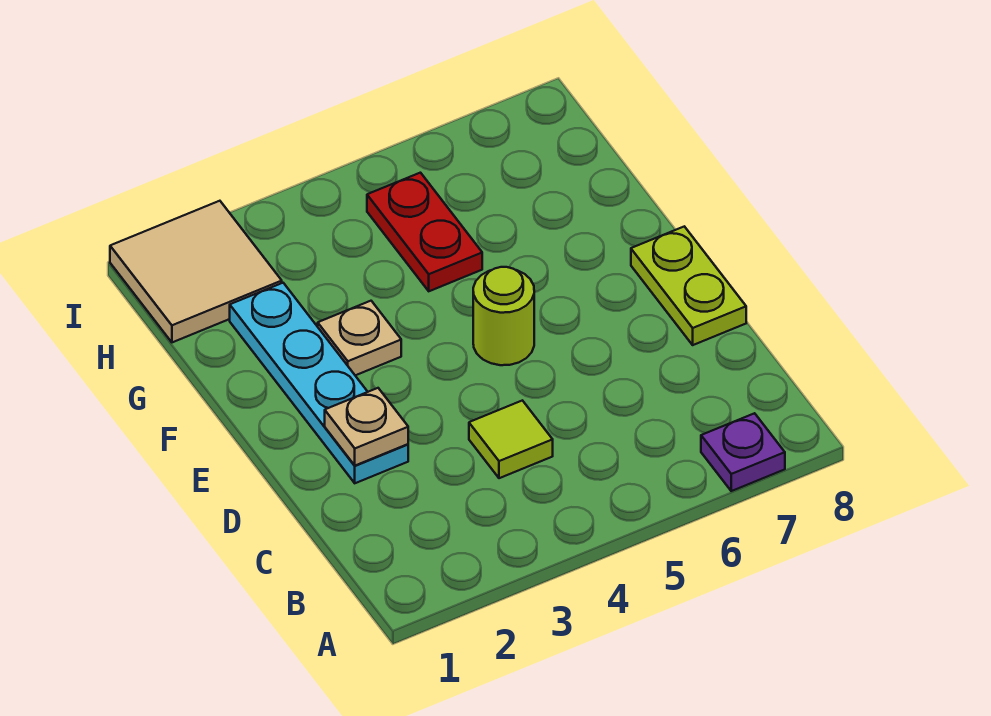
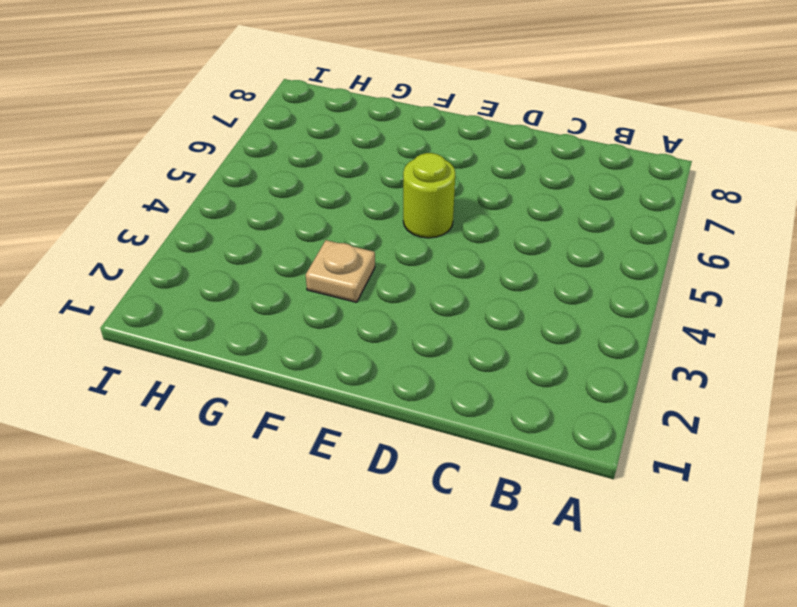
none -> purple 1x1 plate [701,413,785,491]
none -> lime 1x1 tile [469,400,553,478]

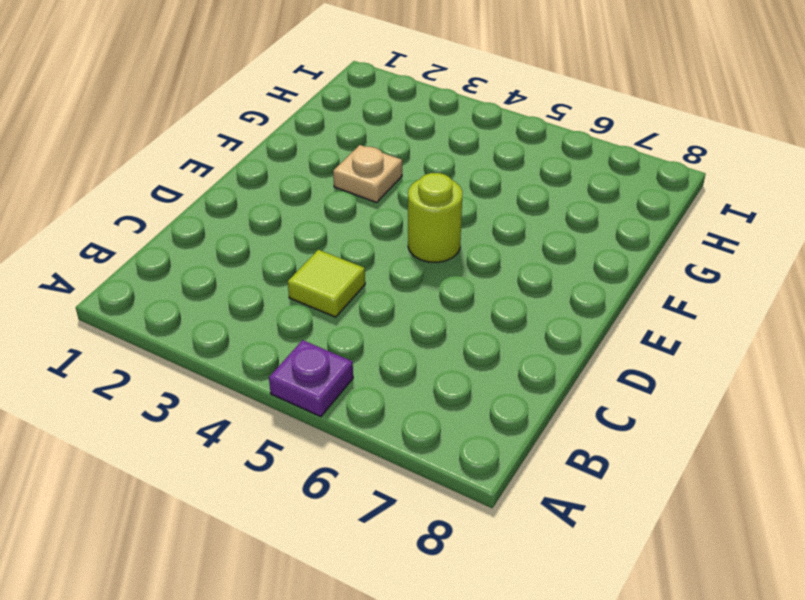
purple 1x1 plate [269,340,353,417] -> purple 1x1 plate moved to [701,413,785,491]
none -> cyan 1x4 plate [230,283,408,483]
none -> lime 1x2 plate [631,226,746,345]

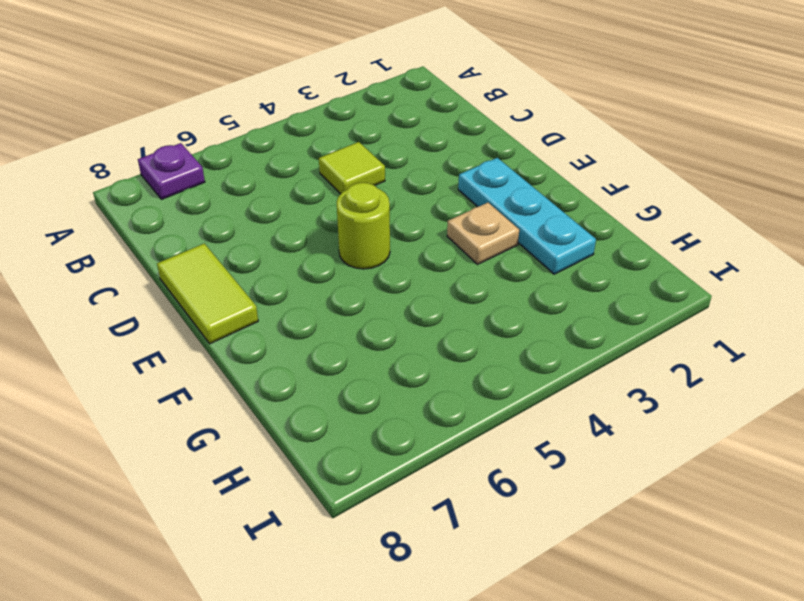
lime 1x2 tile [157,243,258,344] -> lime 1x2 plate [631,226,746,345]
cyan 1x3 plate [458,158,596,274] -> cyan 1x4 plate [230,283,408,483]
none -> red 1x2 plate [367,173,482,291]
none -> tan 2x2 tile [110,201,282,342]

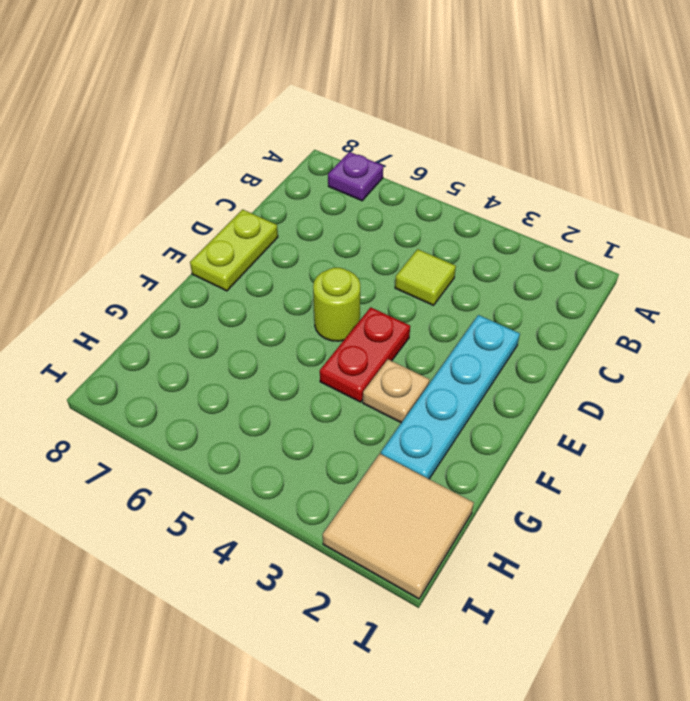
red 1x2 plate [320,307,410,402] -> red 1x2 plate moved to [367,173,482,291]
none -> tan 1x1 plate [325,388,408,466]

